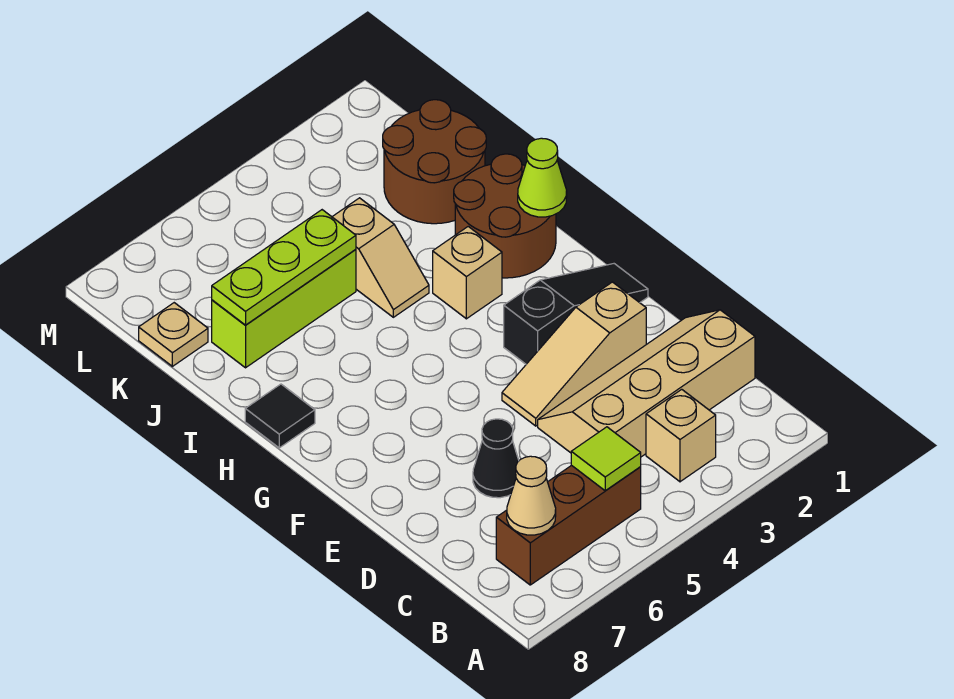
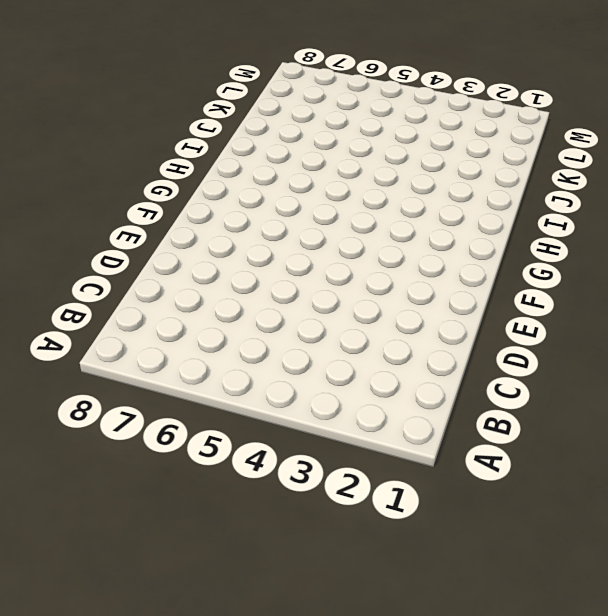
none -> tan 1x1 brick [646,389,716,482]
none -> brown 1x3 brick [496,465,641,585]
none -> tan 2x4 slope [538,310,755,457]

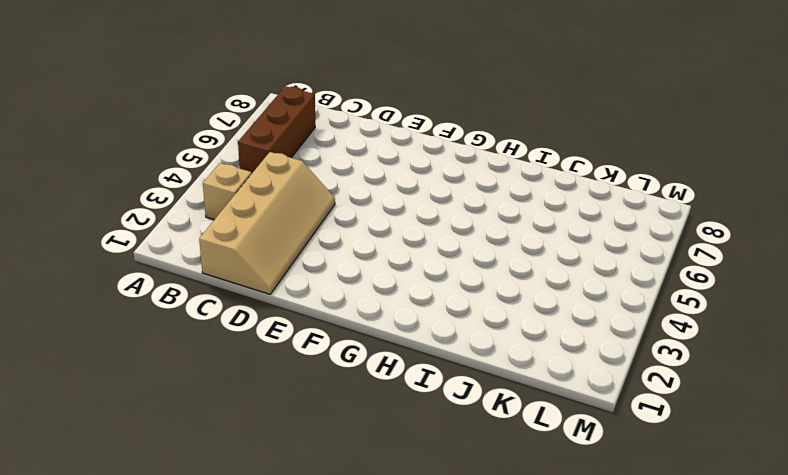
none -> black 1x1 cone [473,419,519,498]
none -> tan 1x3 slope [502,282,646,426]
none -> black 1x3 slope [504,264,648,364]

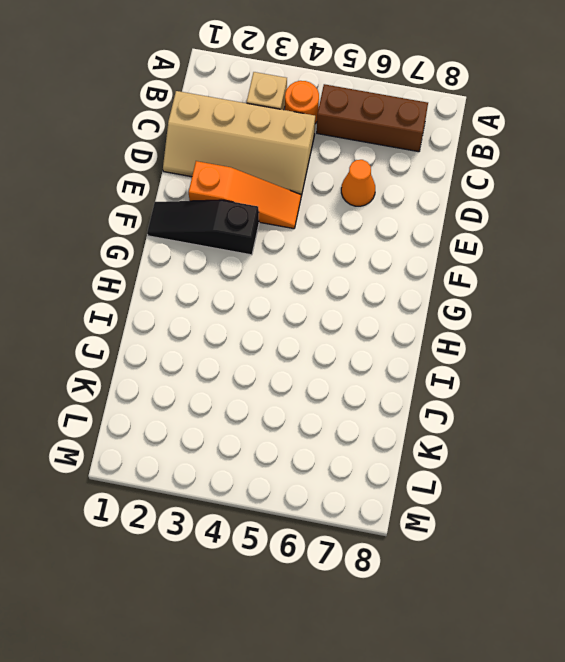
orange 1x1 round brick [285,81,319,124] -> none
orange 1x1 cone [341,160,375,206] -> black 1x1 cone [473,419,519,498]
orange 1x3 slope [189,161,301,229] -> tan 1x3 slope [502,282,646,426]
none -> brown 2x2 round brick [454,154,556,278]
none -> tan 1x1 brick [433,227,502,319]
none -> black 1x1 tile [245,384,315,448]

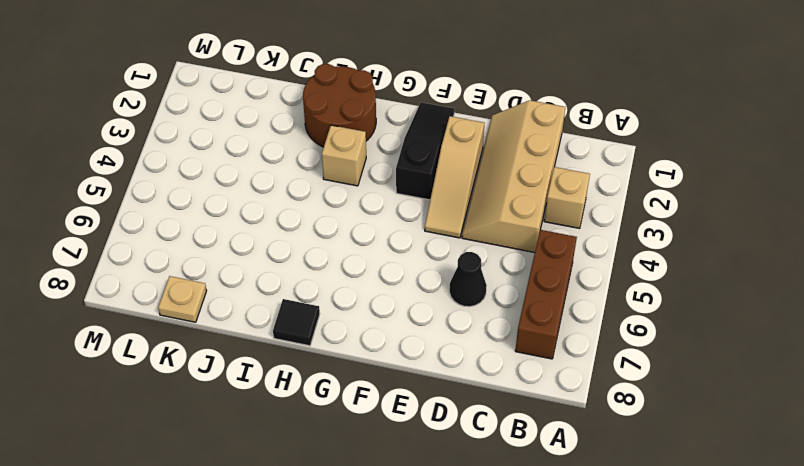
none -> tan 1x2 slope [332,198,429,317]
none -> brown 2x2 round brick [383,100,486,224]
none -> lime 1x3 brick [212,250,356,368]

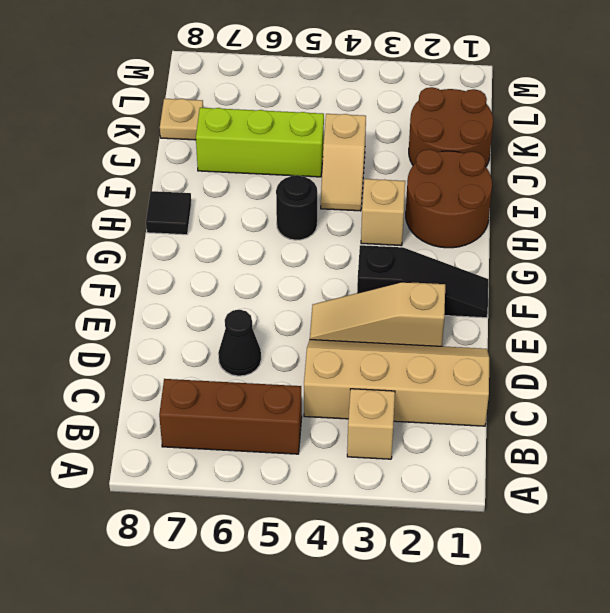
black 1x1 round brick [276,175,317,240] -> none
none -> lime 1x1 tile [571,427,641,491]
none -> tan 1x1 cone [507,456,556,535]
none -> lime 1x1 cone [518,138,567,217]

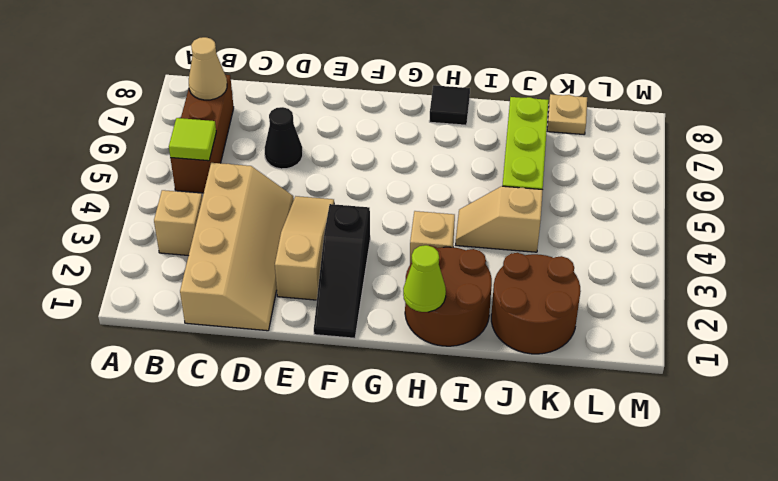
none -> lime 1x3 plate [212,210,356,325]

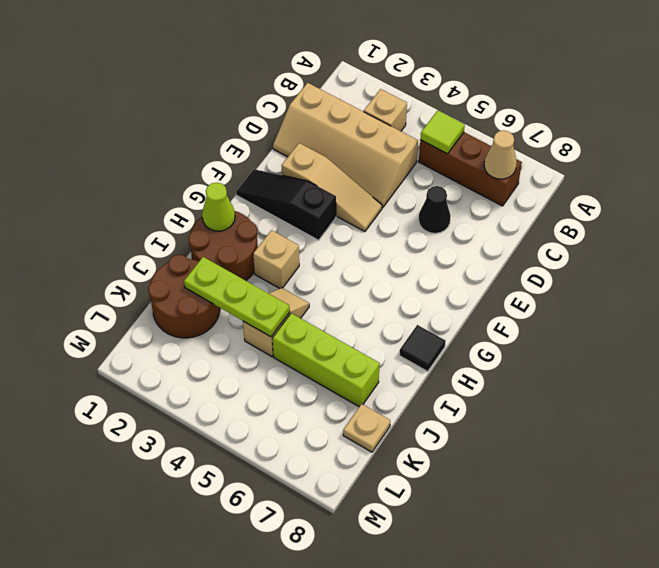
lime 1x3 plate [184,257,290,337] -> lime 1x3 plate moved to [212,210,356,325]

